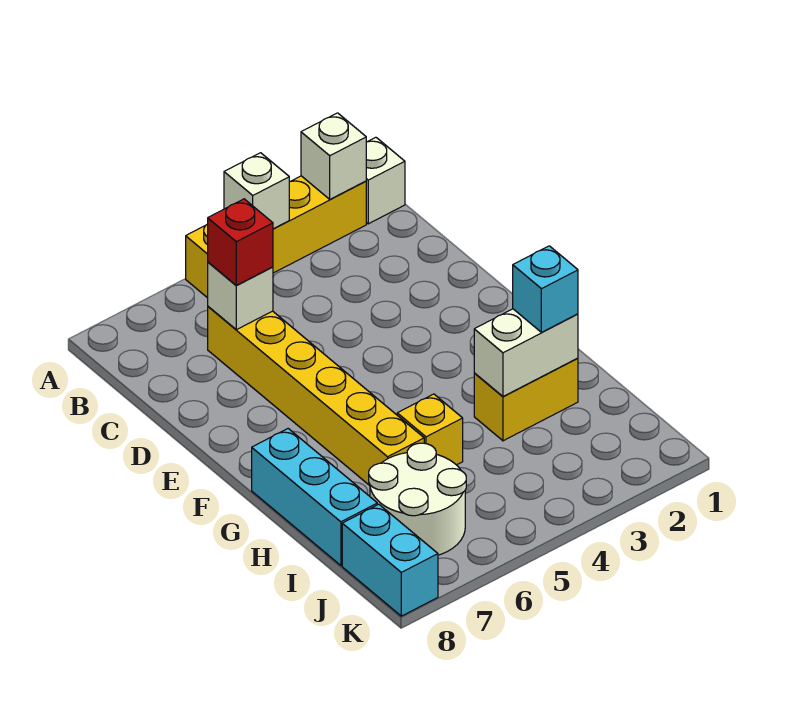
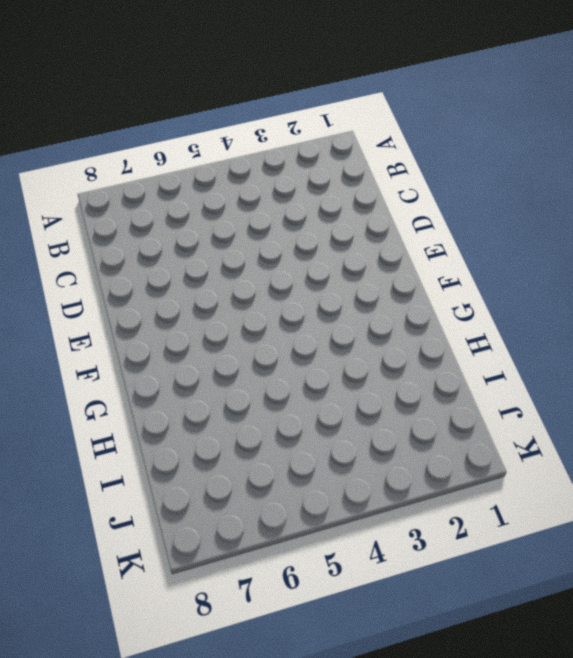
none -> white 1x1 brick [366,137,405,224]
none -> yellow 1x4 brick [186,176,366,298]
none -> yellow 1x6 brick [208,307,424,486]

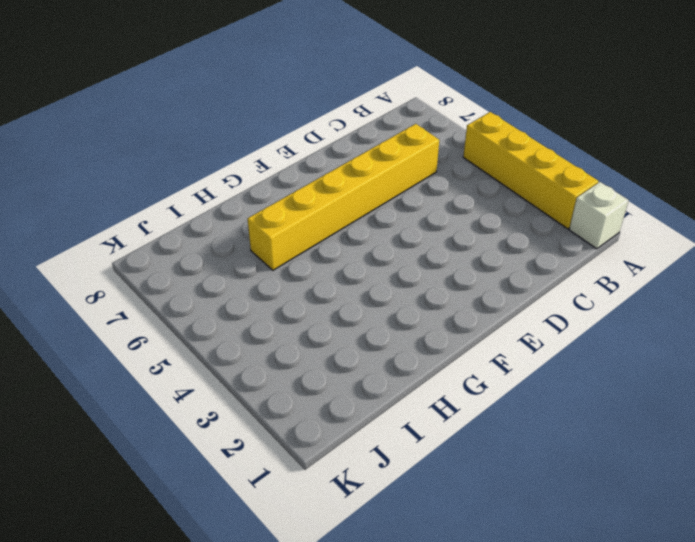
none -> cyan 1x3 brick [252,429,377,565]
none -> yellow 1x2 brick [474,358,578,441]
none -> yellow 1x1 brick [397,394,463,465]

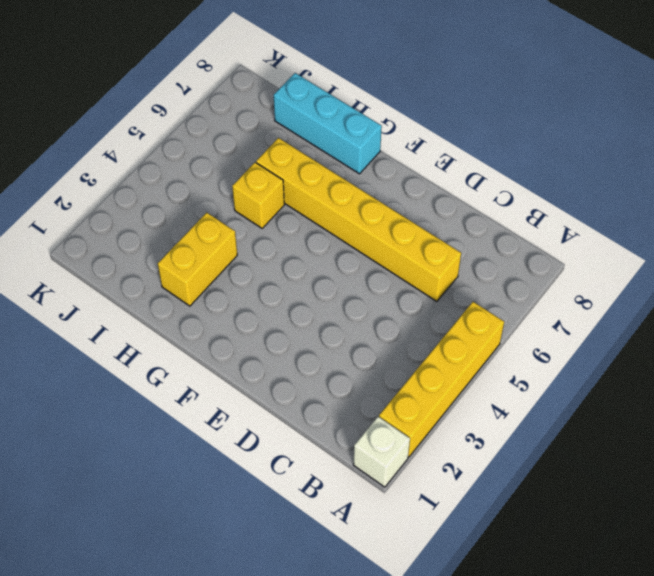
none -> white 2x2 round brick [369,443,466,555]
none -> cyan 1x2 brick [342,504,438,616]
none -> white 1x1 brick [301,113,366,199]

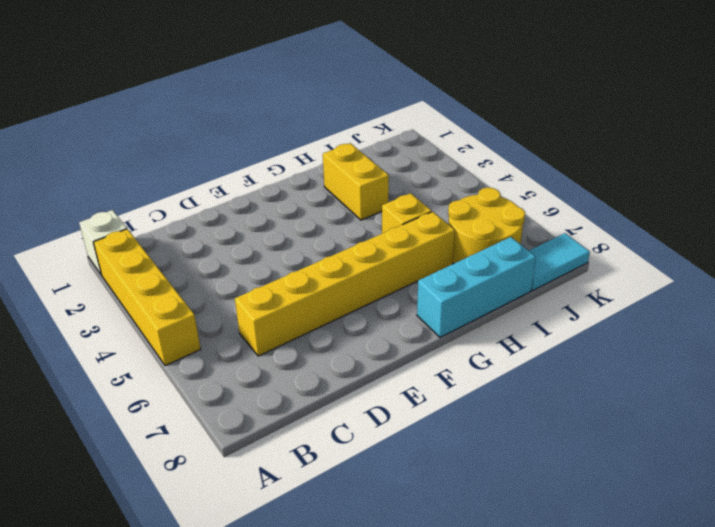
yellow 2x2 round brick [448,188,525,263] -> white 2x2 round brick [369,443,466,555]
cyan 1x2 tile [529,233,590,291] -> cyan 1x2 brick [342,504,438,616]
none -> white 1x1 brick [301,113,366,199]
none -> white 1x1 brick [224,153,289,229]
none -> white 1x1 brick [208,262,273,330]

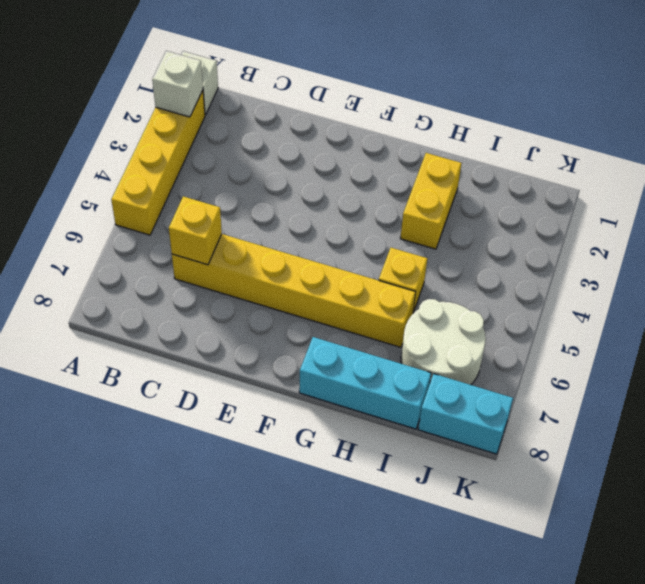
yellow 1x1 brick [169,196,222,265] -> white 1x1 brick [208,262,273,330]
none -> white 1x1 brick [224,153,289,229]
none -> white 1x2 brick [474,309,578,396]
none -> red 1x1 brick [208,199,273,285]

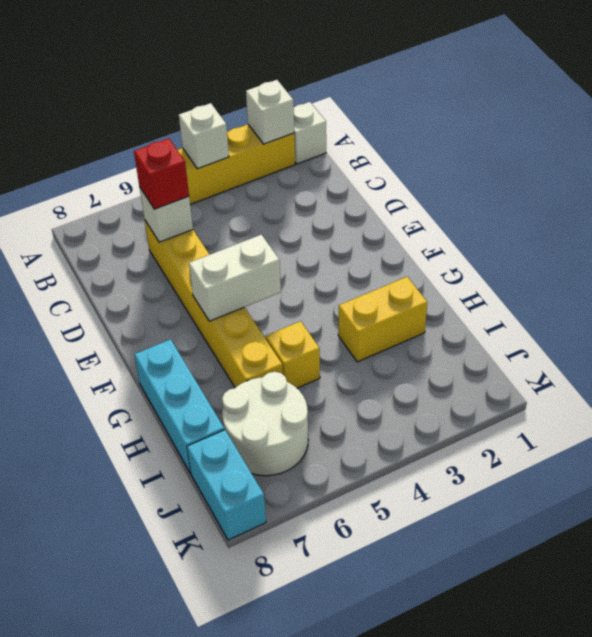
white 1x2 brick [189,235,281,321] -> white 1x2 brick moved to [474,309,578,396]
none -> cyan 1x1 brick [513,246,578,332]

